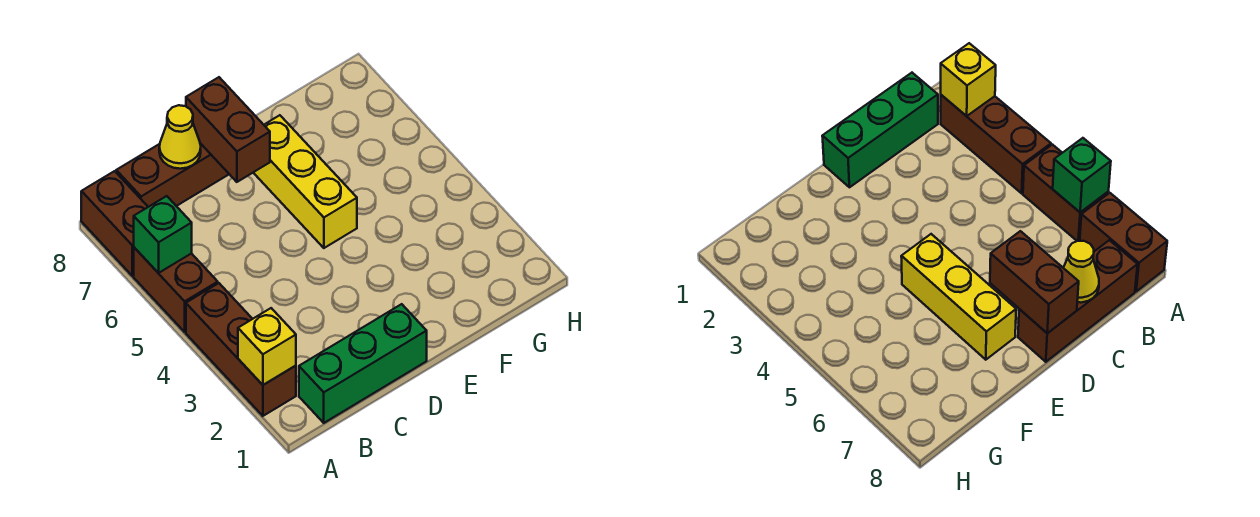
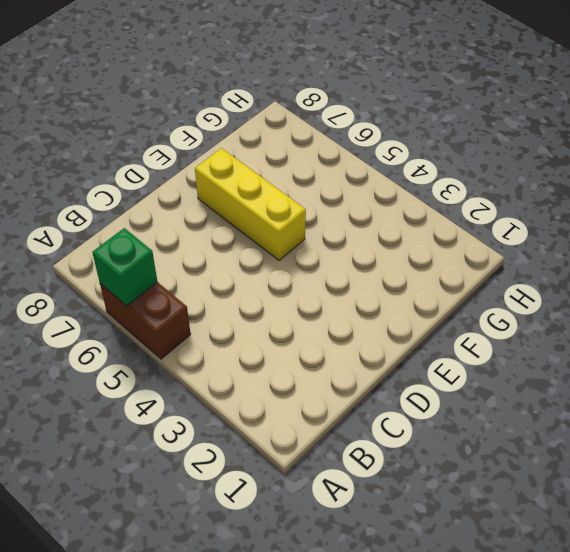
none -> brown 1x3 brick [186,283,296,416]
none -> brown 1x2 brick [81,171,148,276]

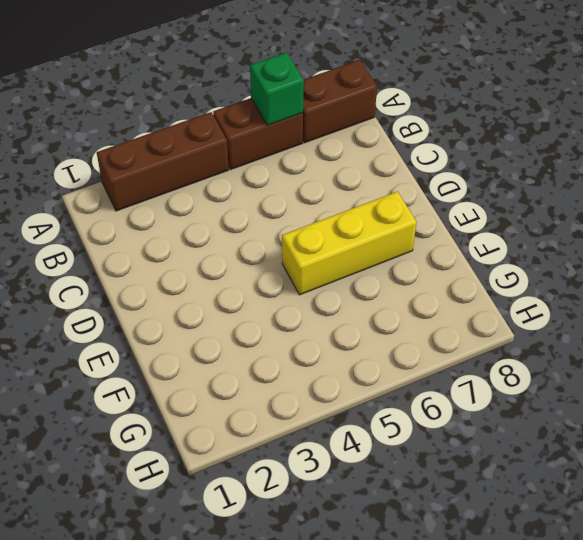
none -> green 1x3 brick [299,304,427,423]
none -> brown 1x3 brick [116,143,229,207]

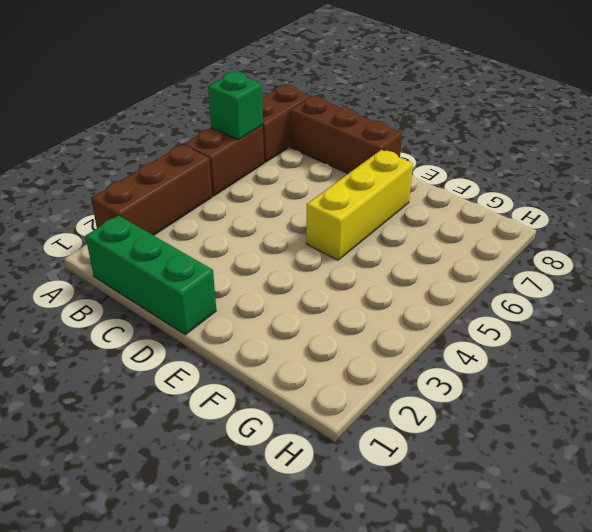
none -> yellow 1x1 brick [238,308,296,385]
none -> yellow 1x1 cone [159,105,201,169]

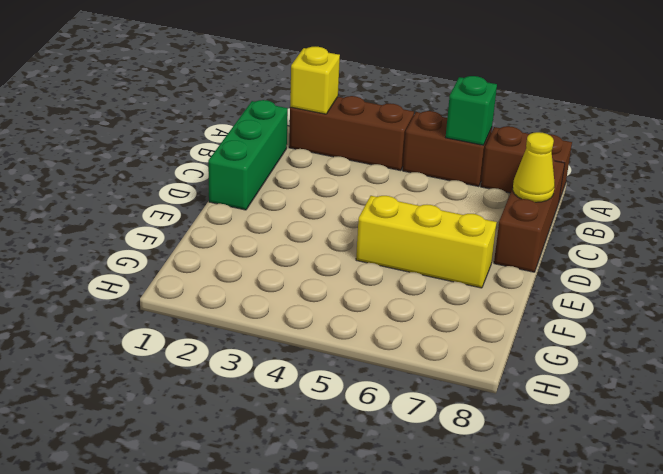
none -> brown 1x2 brick [186,77,270,182]

